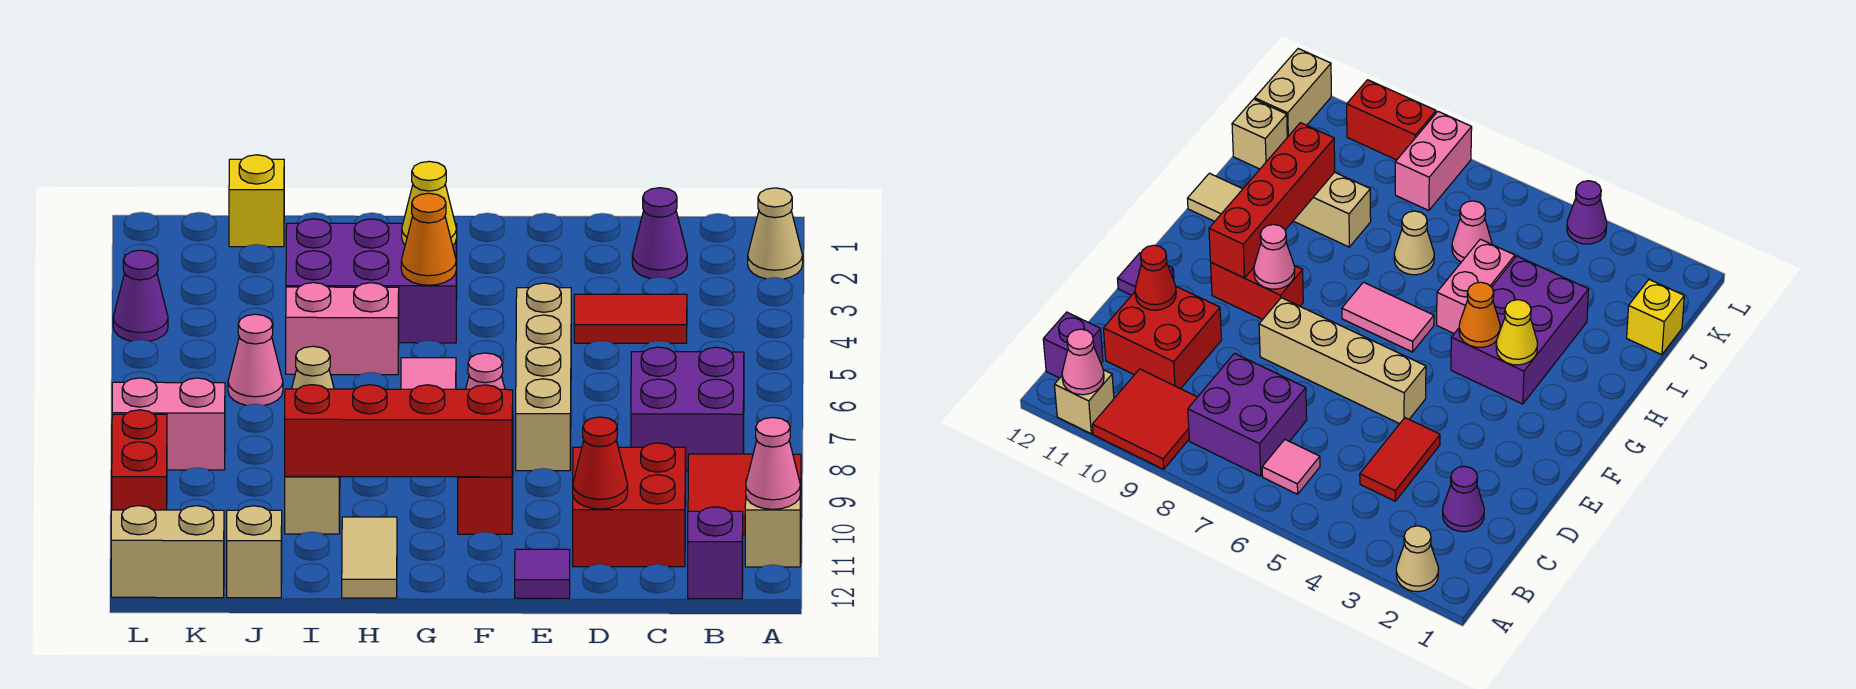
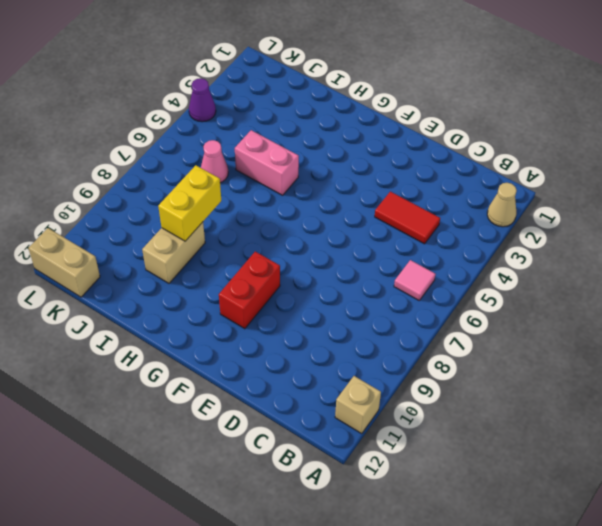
yellow 1x2 brick [158,165,221,241] -> none
none -> red 2x2 tile [688,454,801,535]
none -> purple 2x2 brick [631,347,744,471]
none -> purple 1x1 brick [688,507,743,599]
none -> purple 1x1 cone [632,188,687,279]

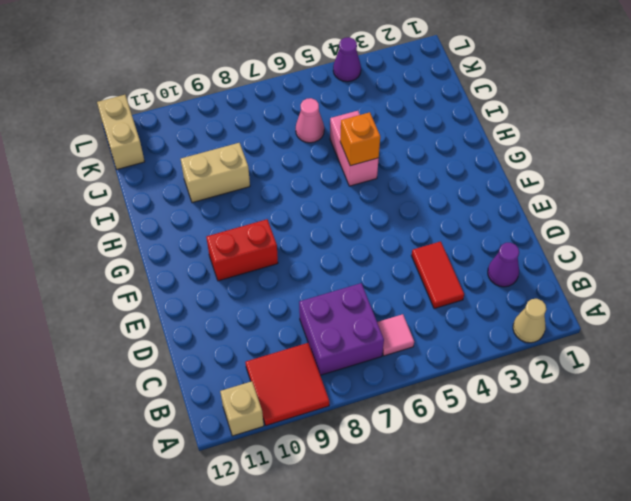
orange 1x1 brick [340,112,380,166] -> none
none -> purple 1x1 brick [688,507,743,599]
none -> red 2x2 brick [573,443,686,567]
none -> tan 1x4 brick [516,283,571,471]
none -> purple 1x1 tile [515,549,570,598]

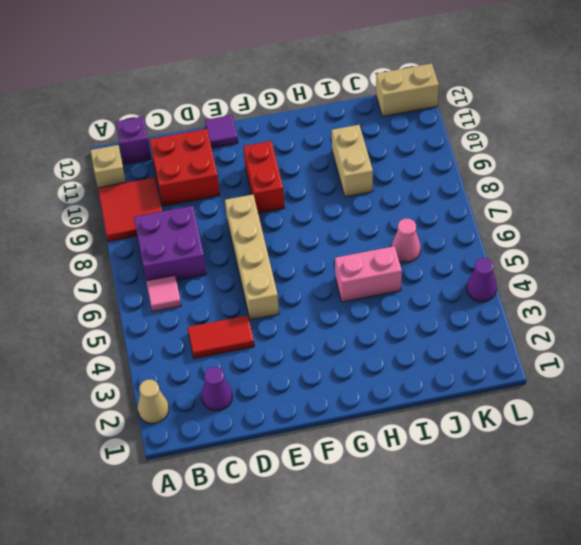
none -> purple 2x3 brick [286,219,457,343]
none -> pink 1x2 tile [401,358,456,389]
none -> tan 1x2 tile [342,517,397,598]
none -> tan 1x1 cone [292,346,334,389]

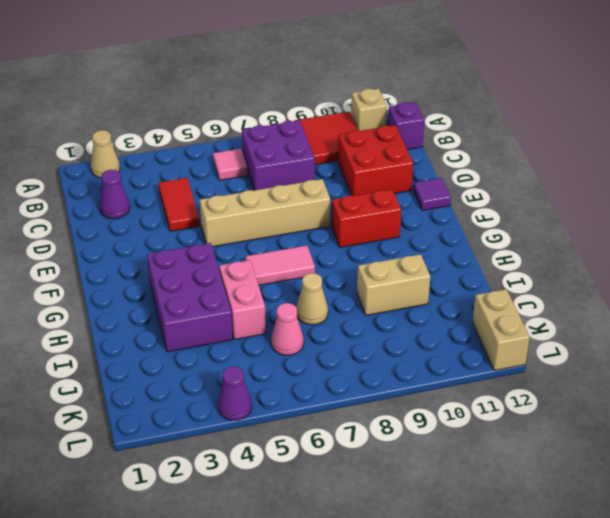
none -> tan 1x2 tile [342,517,397,598]
none -> yellow 1x1 brick [229,155,284,247]
none -> tan 1x1 brick [227,506,282,598]
none -> pink 1x2 brick [112,378,225,470]

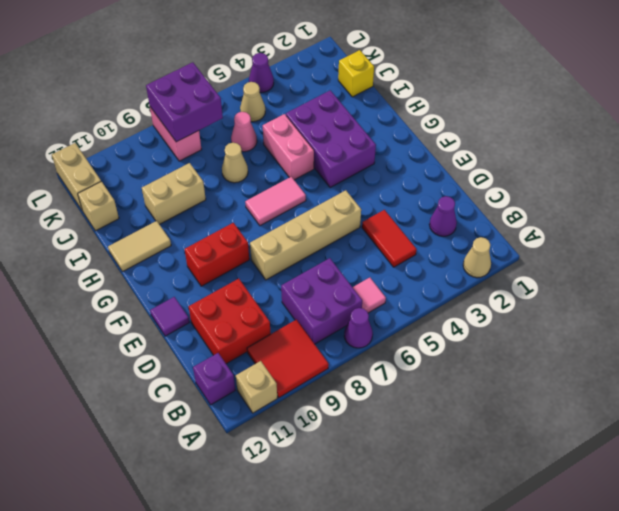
purple 1x1 cone [344,308,373,348] -> none
tan 1x1 cone [240,82,265,122] -> none
purple 2x2 brick [146,62,223,142] -> none
none -> red 1x2 brick [112,410,167,510]
none -> pink 1x1 cone [746,418,800,509]
none -> red 1x1 cone [573,417,628,509]
none -> pink 1x1 cone [466,353,505,389]

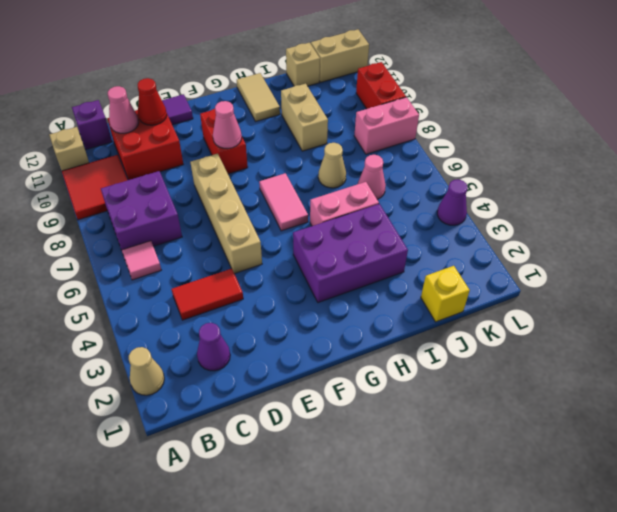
pink 1x1 cone [108,86,139,133] -> pink 1x1 cone moved to [746,418,800,509]
none -> red 1x4 brick [285,385,513,477]
none -> yellow 1x1 cone [402,161,457,245]
none -> orange 1x1 cone [401,193,456,285]

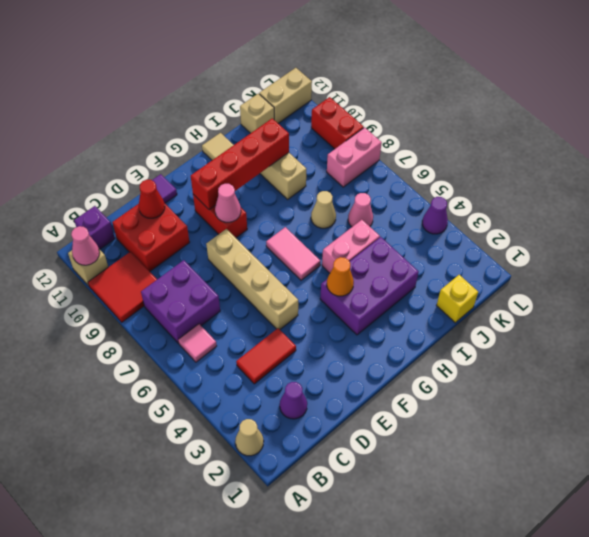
none -> yellow 1x1 cone [402,161,457,245]

